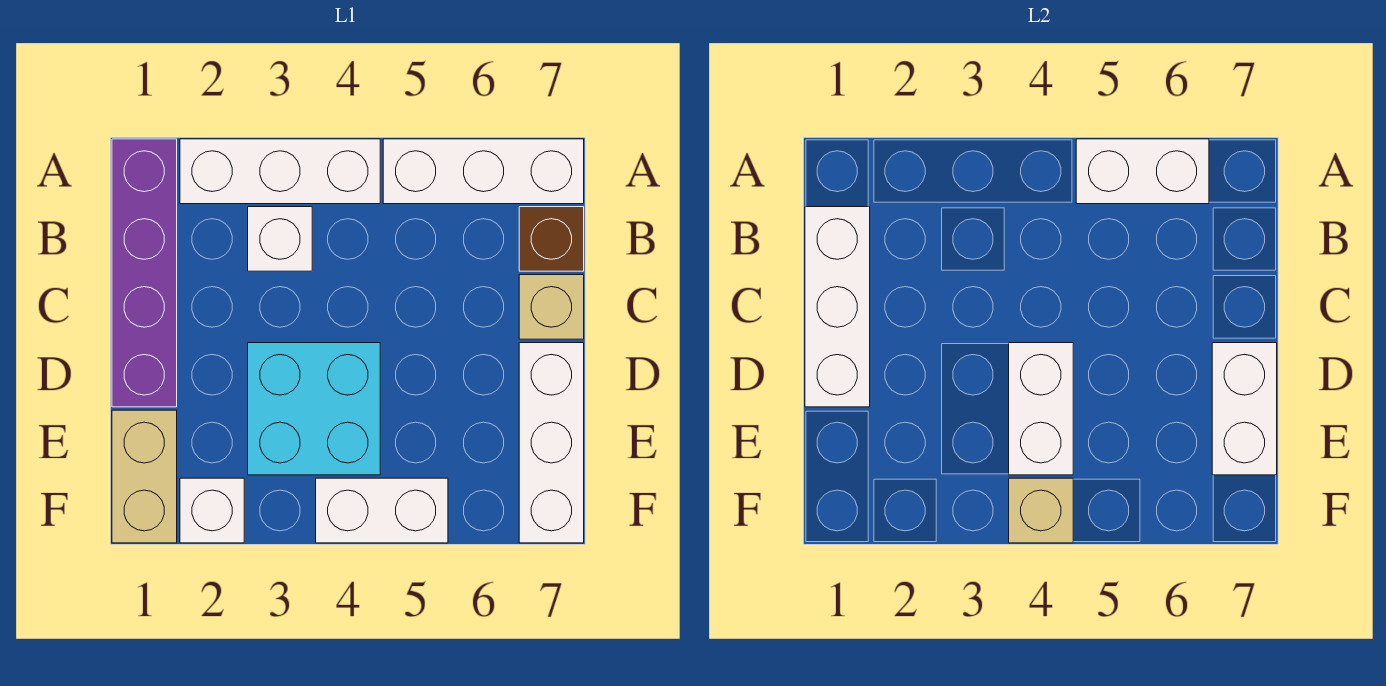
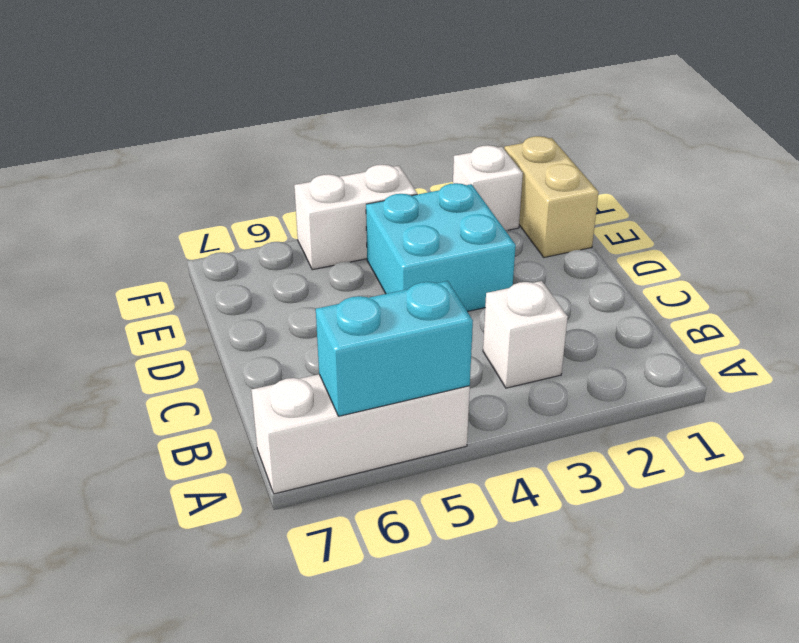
cyan 1x2 brick [316,281,473,416] -> white 1x2 brick [1076,139,1209,204]
none -> purple 1x4 brick [112,139,177,407]
none -> white 1x3 brick [180,139,380,204]
none -> brown 1x1 brick [519,207,584,271]

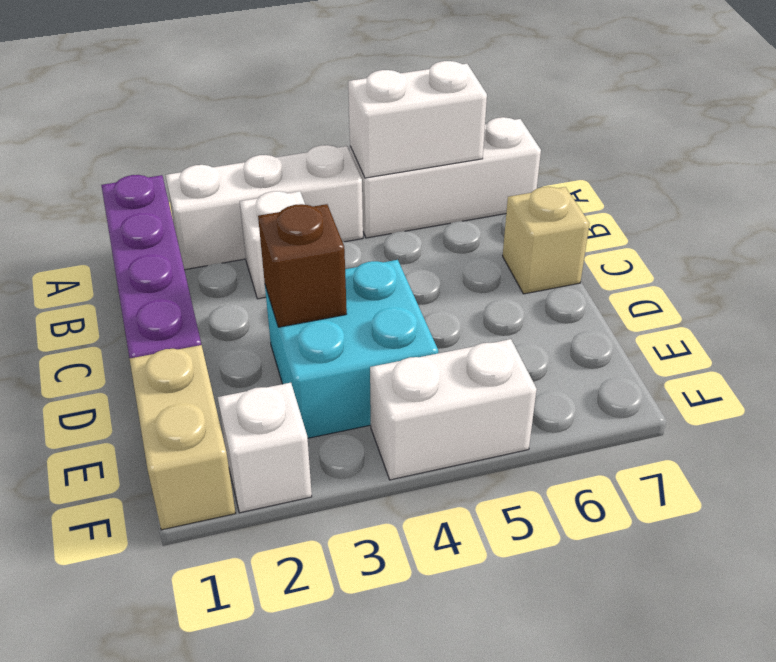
brown 1x1 brick [258,204,347,327] -> brown 1x1 brick moved to [519,207,584,271]
none -> white 1x3 brick [519,343,584,543]
none -> white 1x3 brick [805,207,870,407]
none -> white 1x2 brick [1009,343,1073,475]

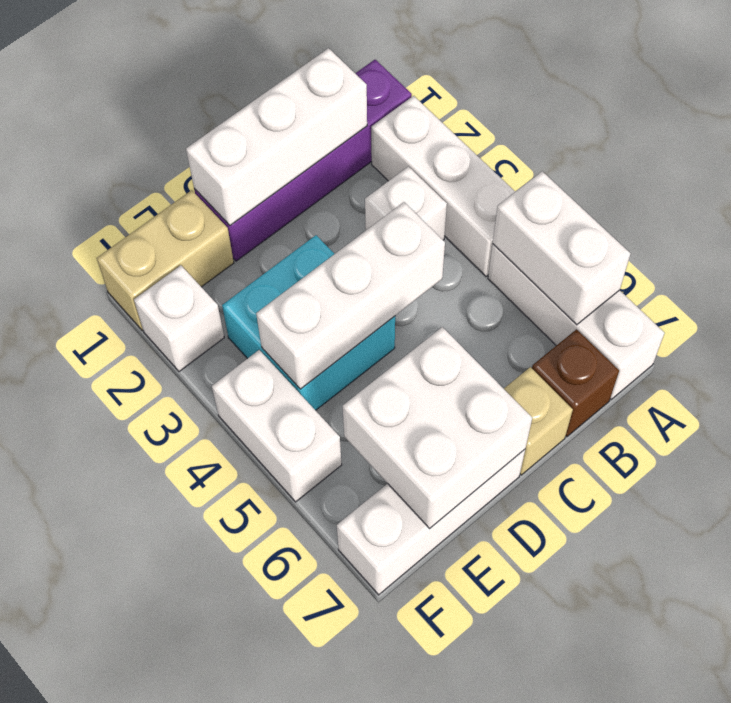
white 1x3 brick [256,202,445,389] -> white 1x2 brick [1009,343,1073,475]
white 2x2 brick [343,327,532,529] -> white 1x2 brick [1212,343,1277,475]
none -> tan 1x1 brick [1009,478,1073,543]

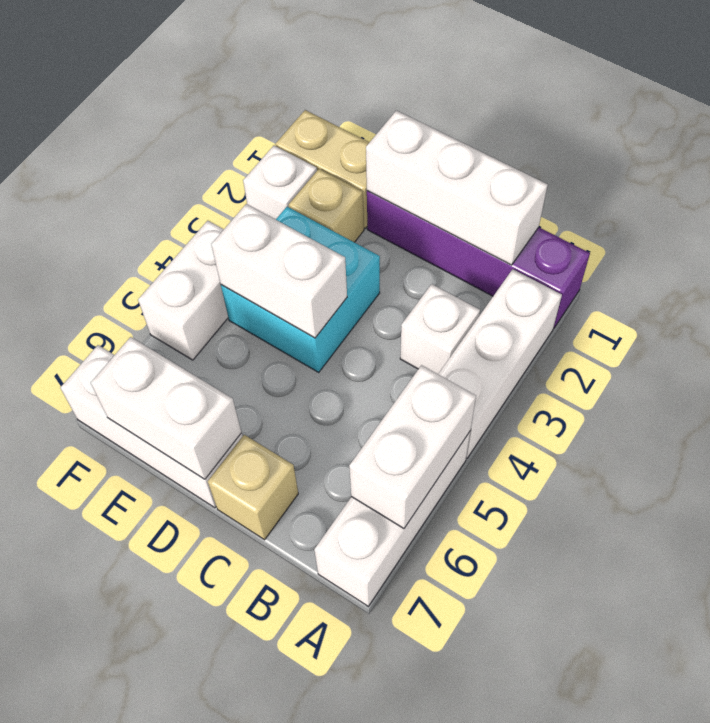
tan 1x1 brick [289,169,364,242] -> tan 1x1 brick moved to [1009,478,1073,543]
none -> brown 1x1 brick [519,207,584,271]

